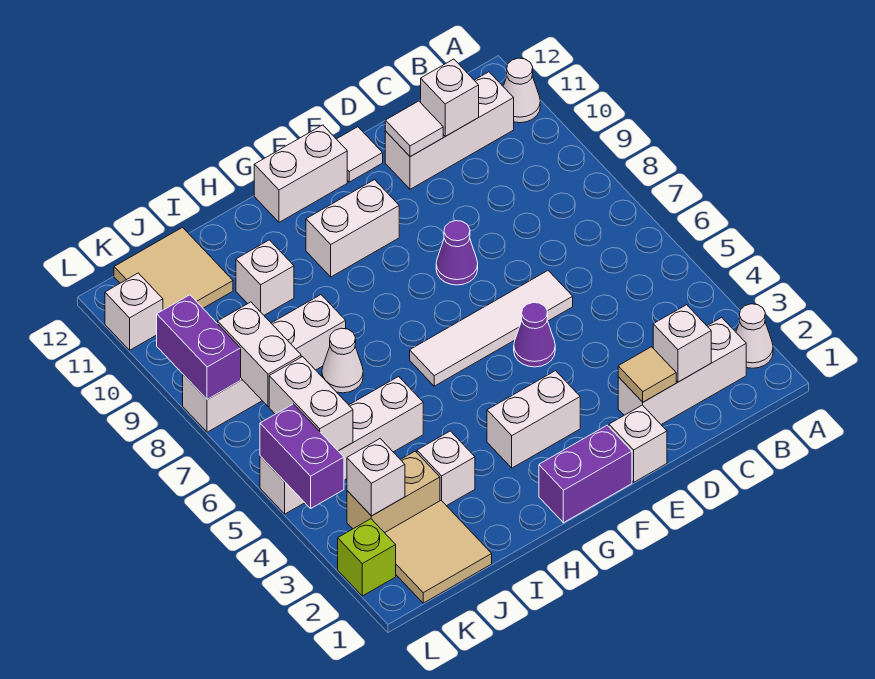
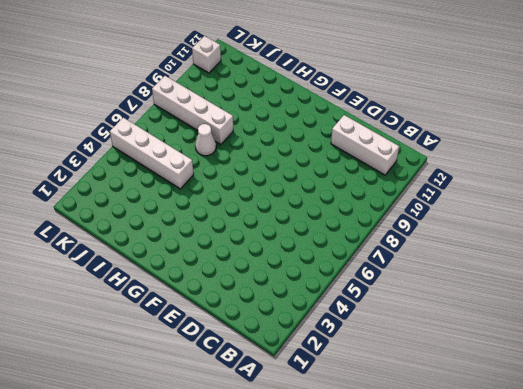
none -> white 1x1 cone [736,304,773,368]
none -> white 1x1 cone [503,58,540,123]
none -> white 1x3 brick [618,317,746,424]
none -> white 1x4 tile [410,271,573,386]

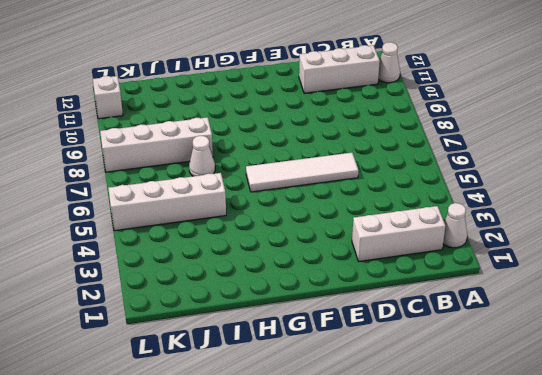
none -> white 1x1 brick [609,405,667,482]
none -> purple 1x1 cone [514,303,555,367]
none -> purple 1x1 cone [436,221,478,285]
none -> white 1x1 tile [337,127,383,182]

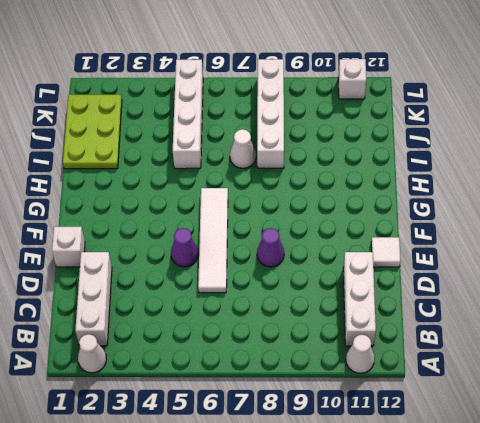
lime 2x3 plate [63,95,122,169] -> tan 2x2 tile [385,501,492,603]
none -> purple 1x2 brick [539,425,632,523]
none -> white 1x2 brick [487,371,580,468]
none -> white 1x2 brick [306,180,399,277]
none -> white 1x2 brick [254,125,347,222]

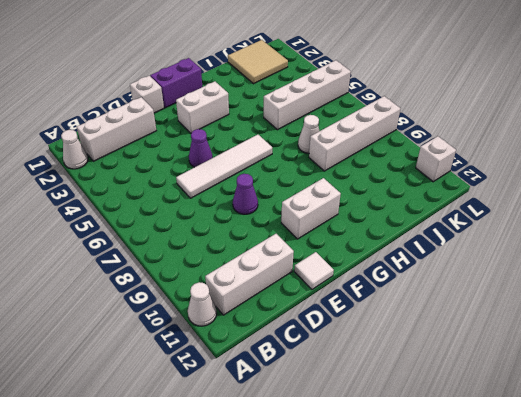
none -> white 1x2 brick [254,125,347,222]
none -> white 1x1 brick [417,431,475,506]
none -> white 1x1 brick [236,240,294,315]
none -> tan 1x2 brick [347,451,440,533]

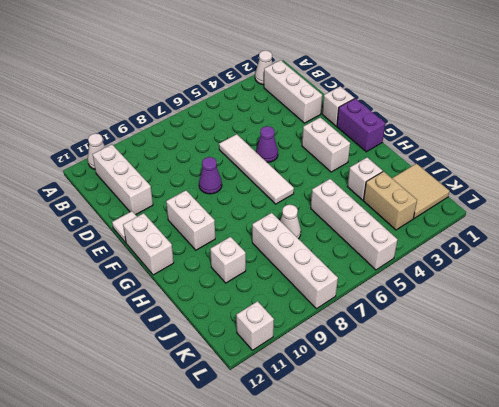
none -> tan 2x2 tile [114,227,233,310]
none -> lime 1x1 brick [338,519,396,596]
none -> white 1x1 brick [653,305,711,382]
none -> white 1x1 brick [421,59,479,136]

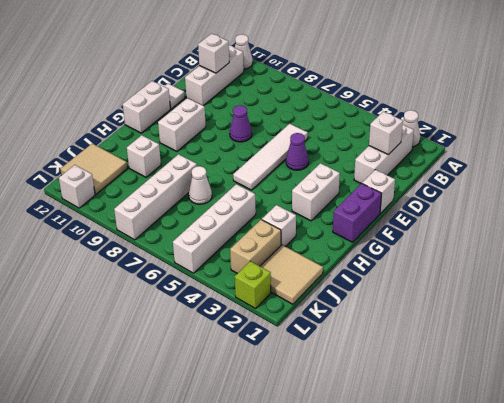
none -> tan 1x1 tile [618,347,676,402]
none -> white 1x1 tile [385,101,443,157]
none -> white 1x1 brick [347,439,405,516]
none -> white 1x2 brick [269,357,353,451]

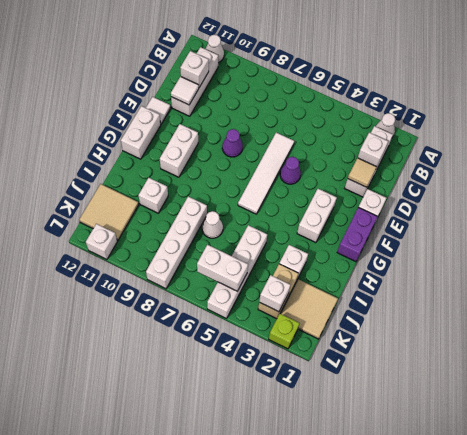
none -> white 1x2 brick [218,302,301,407]
none -> purple 1x2 brick [260,404,344,508]
none -> purple 1x2 brick [157,295,241,400]

